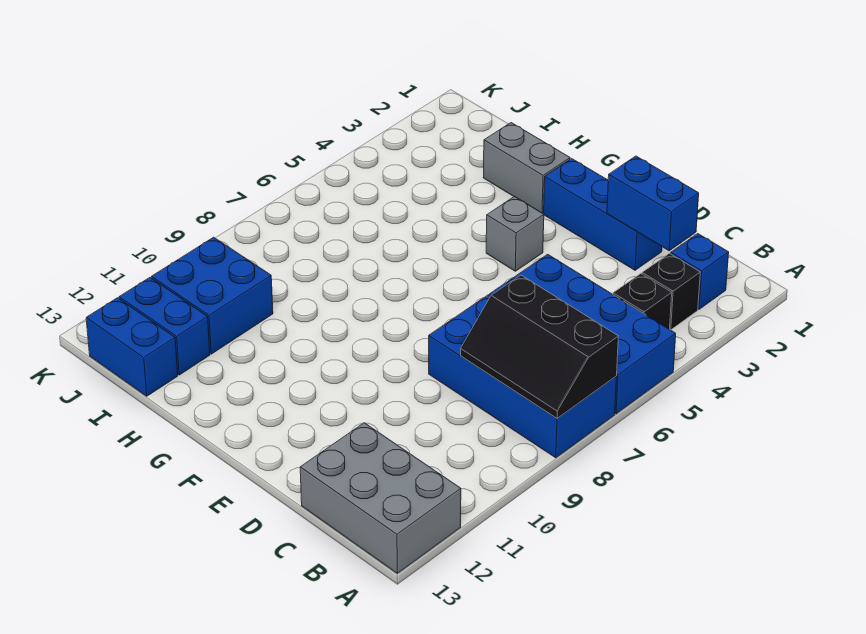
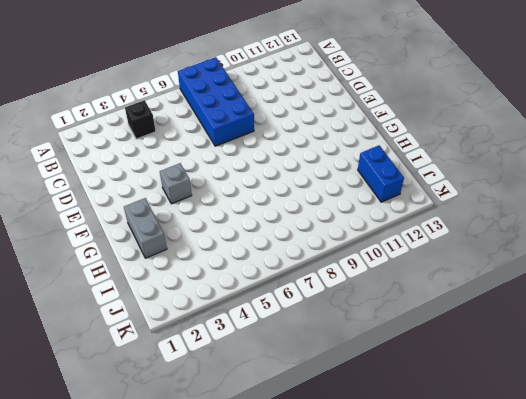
none -> blue 2x4 brick [490,254,676,414]
none -> grey 2x3 brick [300,423,461,573]
none -> blue 1x1 brick [671,234,729,309]

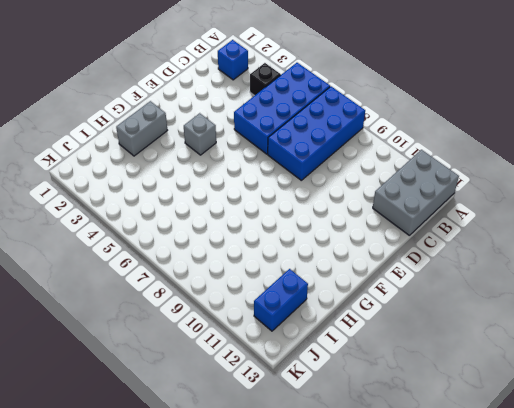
none -> black 1x1 brick [642,253,700,330]
none -> blue 1x3 brick [544,159,662,270]
none -> blue 2x2 brick [152,237,273,354]

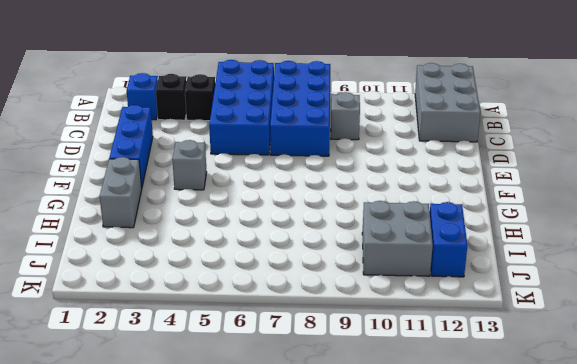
grey 1x1 brick [331,92,360,140] -> none
grey 2x2 brick [362,201,433,276] -> blue 2x2 brick [152,237,273,354]
none -> blue 1x2 brick [86,298,178,396]
none -> black 2x3 slope [461,275,618,418]
none -> blue 1x2 brick [607,156,699,251]

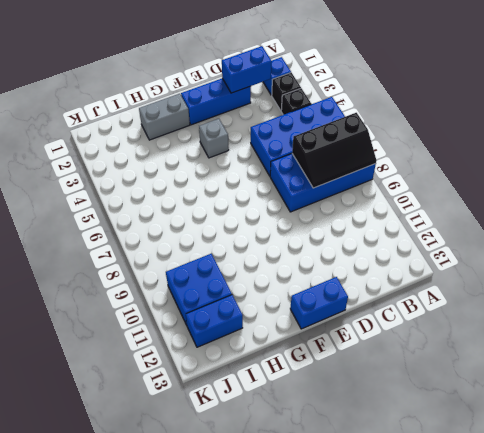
blue 1x2 brick [290,277,348,329] -> blue 1x2 brick moved to [86,298,178,396]
none -> grey 2x3 brick [300,423,461,573]

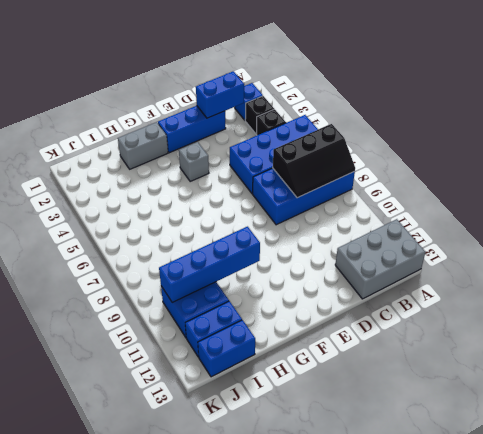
blue 1x4 brick [159,227,260,302] -> none

